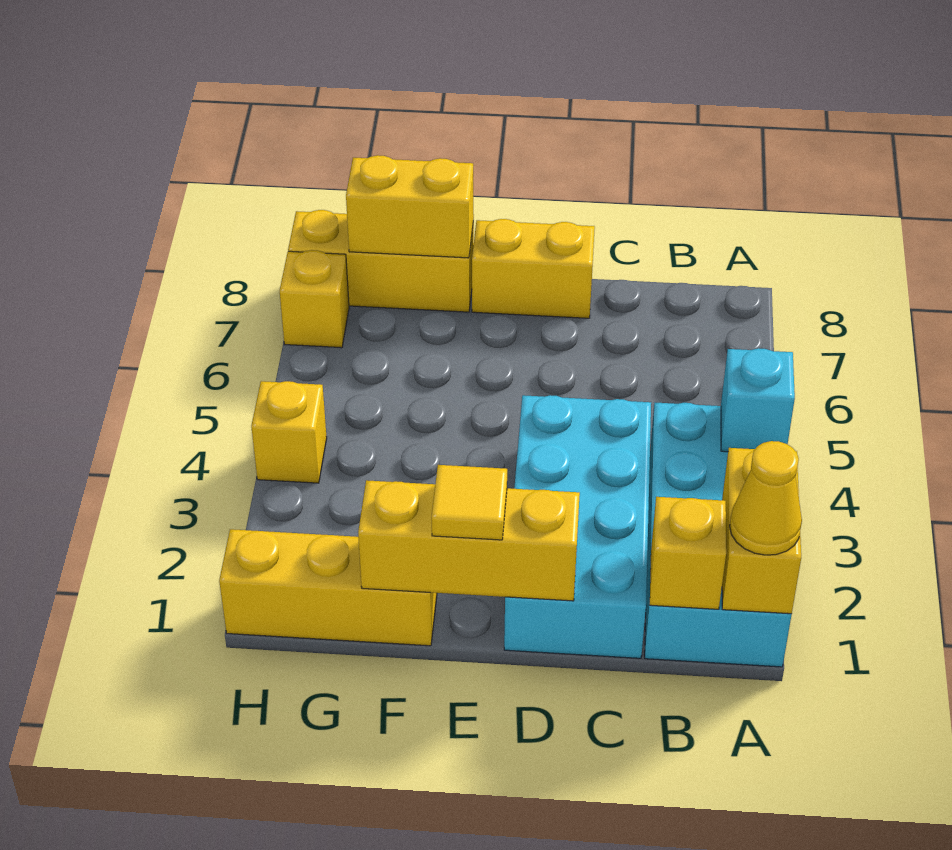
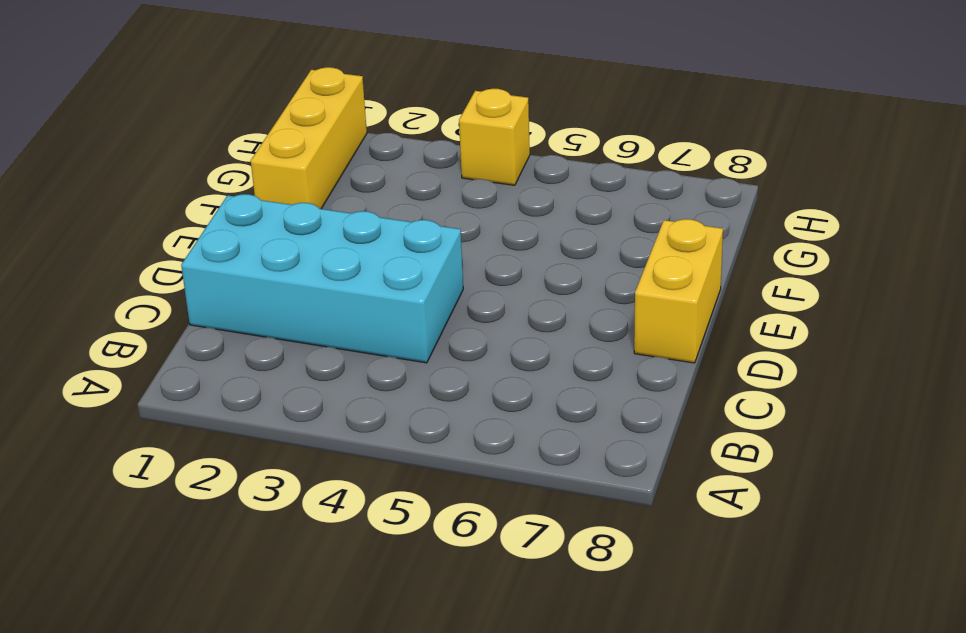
none -> cyan 2x4 brick [645,403,792,667]
none -> yellow 1x3 brick [288,210,474,312]
none -> yellow 1x1 brick [280,250,349,348]

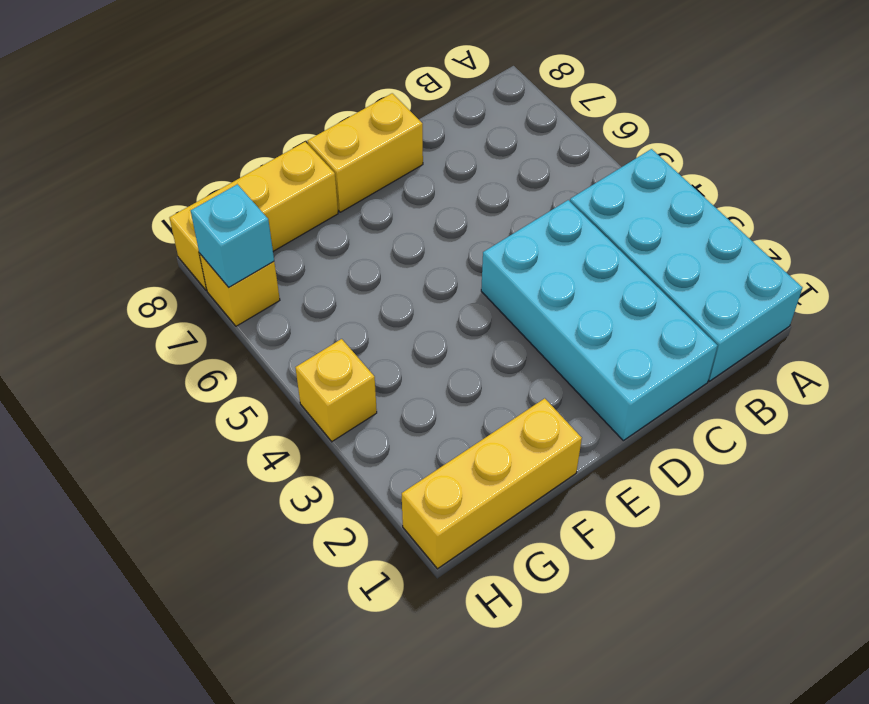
cyan 1x1 brick [191,184,274,287] -> cyan 1x1 brick moved to [721,348,795,452]
none -> yellow 1x2 brick [722,448,801,614]
none -> yellow 1x1 brick [650,497,726,609]
none -> yellow 1x3 brick [358,480,580,601]

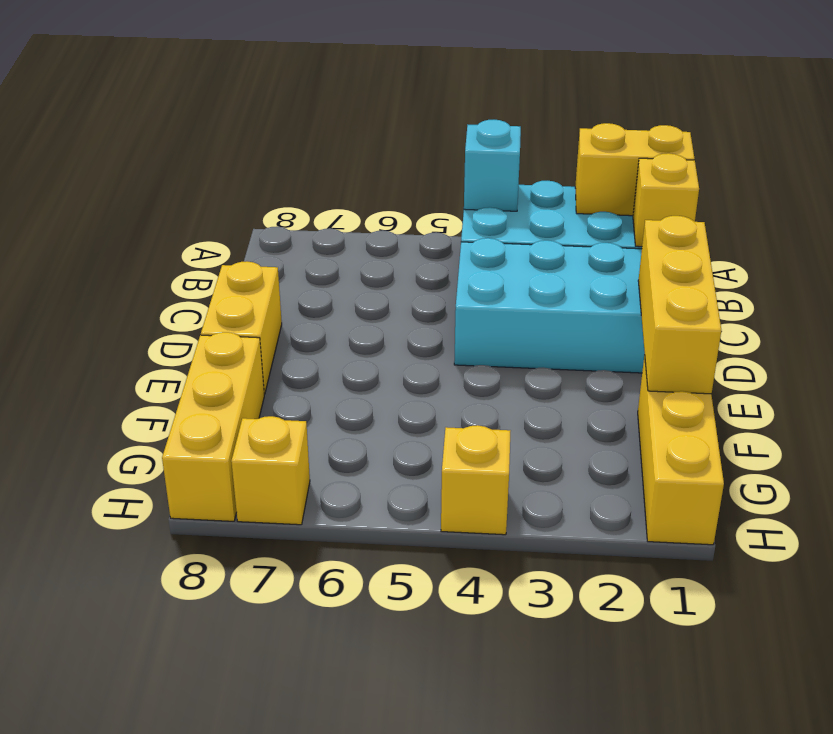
none -> yellow 1x2 brick [346,155,474,258]
none -> yellow 1x1 cone [730,441,802,555]
none -> yellow 1x1 tile [431,465,507,540]

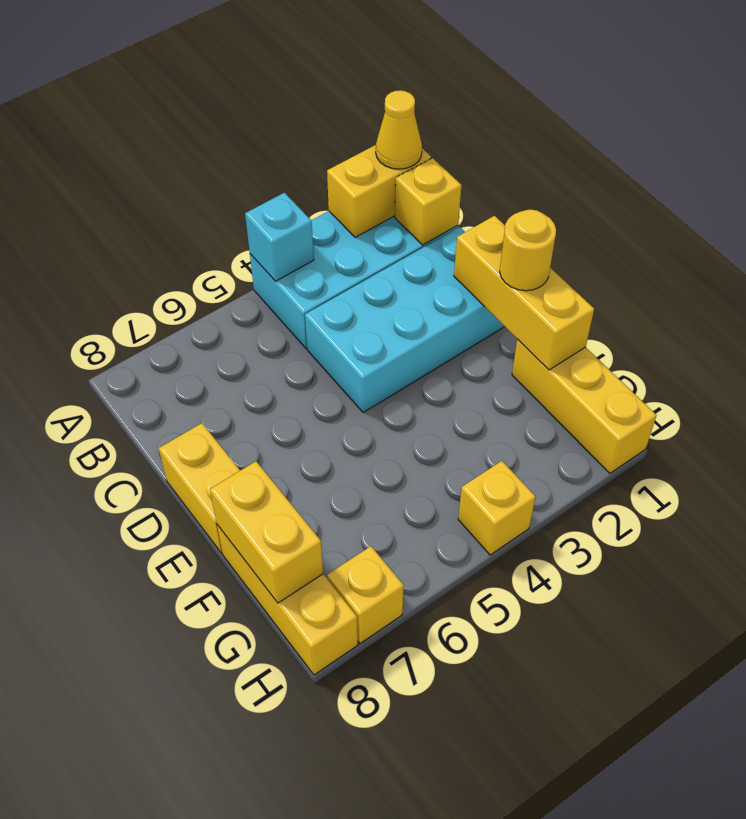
yellow 1x1 round brick [500,210,556,291] -> yellow 1x1 tile [431,465,507,540]

